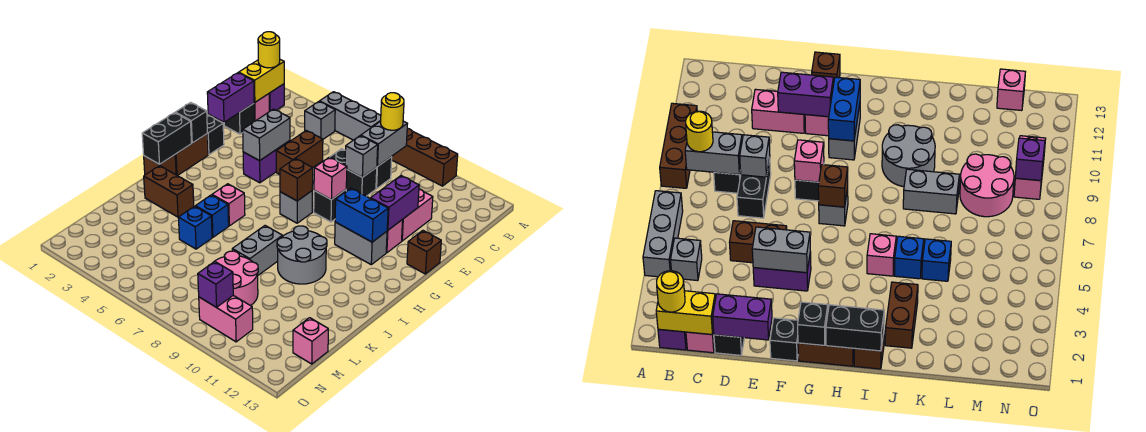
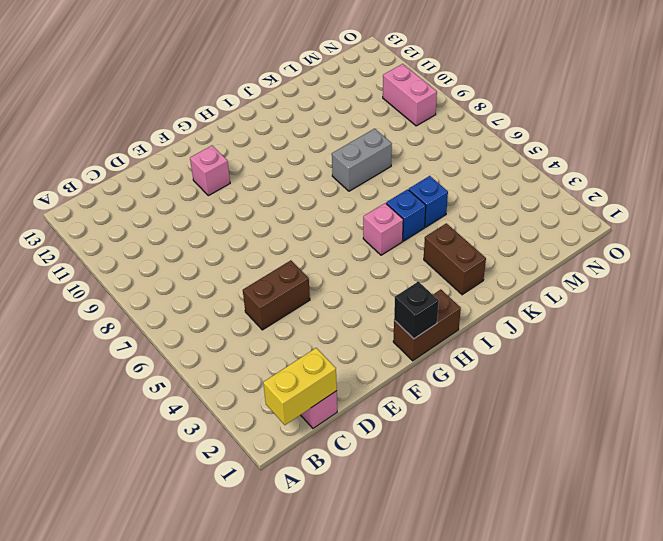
none -> grey 1x3 brick [320,92,381,140]
none -> brown 1x3 brick [392,128,458,186]
none -> purple 1x1 brick [269,84,284,111]
none -> grey 1x1 brick [305,101,335,139]

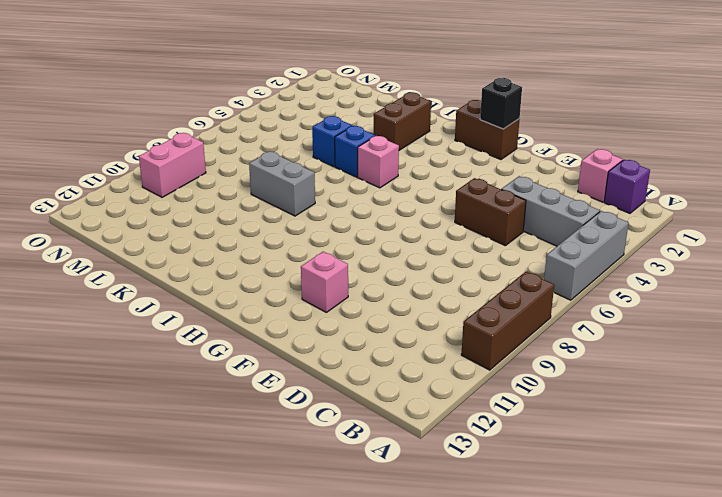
grey 1x3 brick [501,176,600,246] -> grey 1x1 brick [305,101,335,139]
none -> black 1x1 brick [376,157,392,189]
none -> black 1x1 brick [224,103,254,134]
none -> black 1x2 brick [330,149,377,196]
none -> pink 1x2 brick [402,189,433,241]

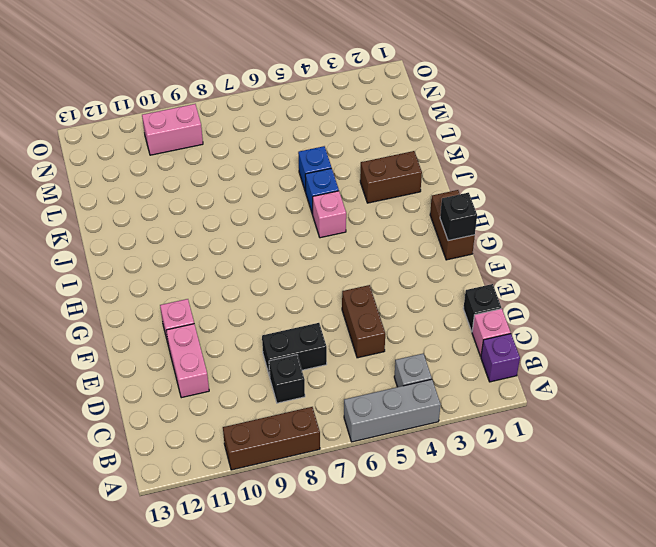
none -> purple 1x2 brick [243,141,290,183]
none -> black 1x1 brick [207,115,224,155]
none -> black 1x1 brick [314,190,346,222]
none -> brown 1x1 brick [407,231,441,274]

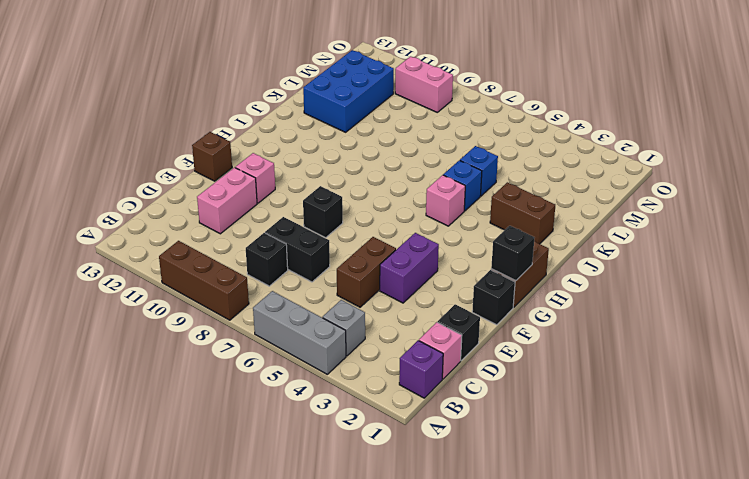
blue 2x3 brick [303,50,394,132] -> none
none -> grey 1x1 brick [280,191,312,223]
none -> grey 1x2 brick [335,222,387,265]
none -> brown 1x1 brick [144,155,176,175]
none -> grey 2x2 round brick [277,226,327,284]

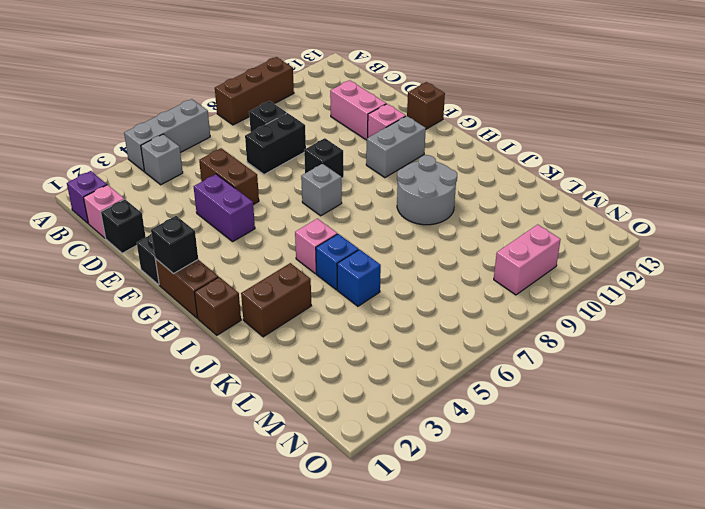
none -> grey 1x2 brick [232,226,283,275]
none -> pink 2x2 round brick [215,251,258,306]
none -> pink 1x1 brick [293,318,328,364]
none -> yellow 1x2 brick [239,60,284,102]

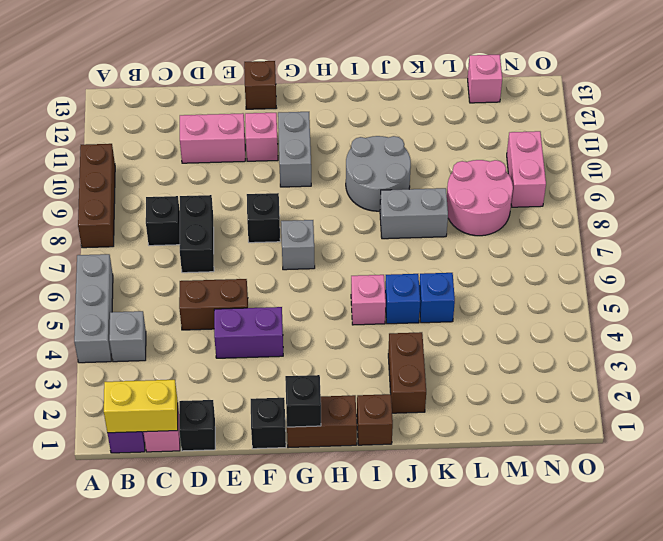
none -> grey 1x2 brick [361,121,407,167]
none -> purple 1x2 brick [207,73,254,122]
none -> grey 1x1 brick [345,136,378,177]
none -> grey 1x2 brick [243,109,290,161]

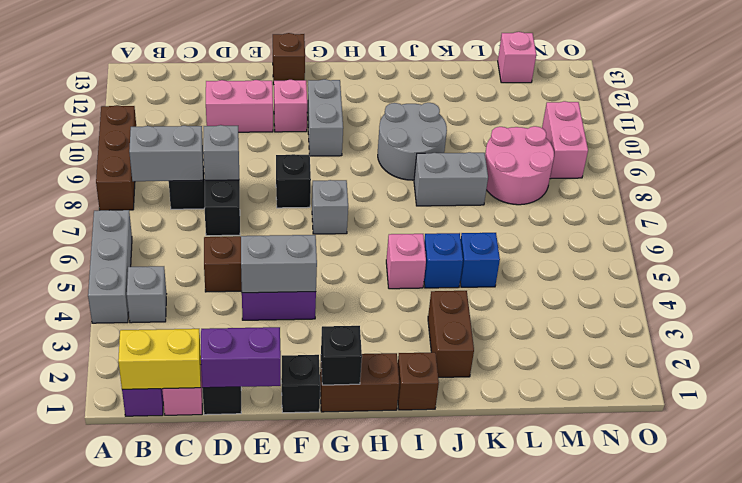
none -> purple 1x2 brick [371,176,419,230]
none -> pink 1x1 brick [314,157,347,200]
none -> brown 1x1 brick [280,158,313,201]
none -> blue 1x2 brick [335,188,388,242]

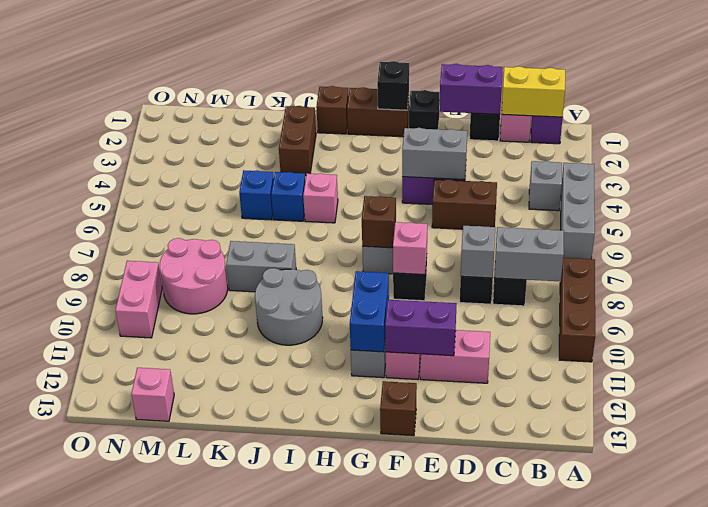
none -> black 1x2 brick [142,113,191,164]
none -> purple 1x1 brick [198,261,233,307]
none -> yellow 1x1 round brick [258,32,280,68]
none -> yellow 1x1 round brick [381,93,404,130]

